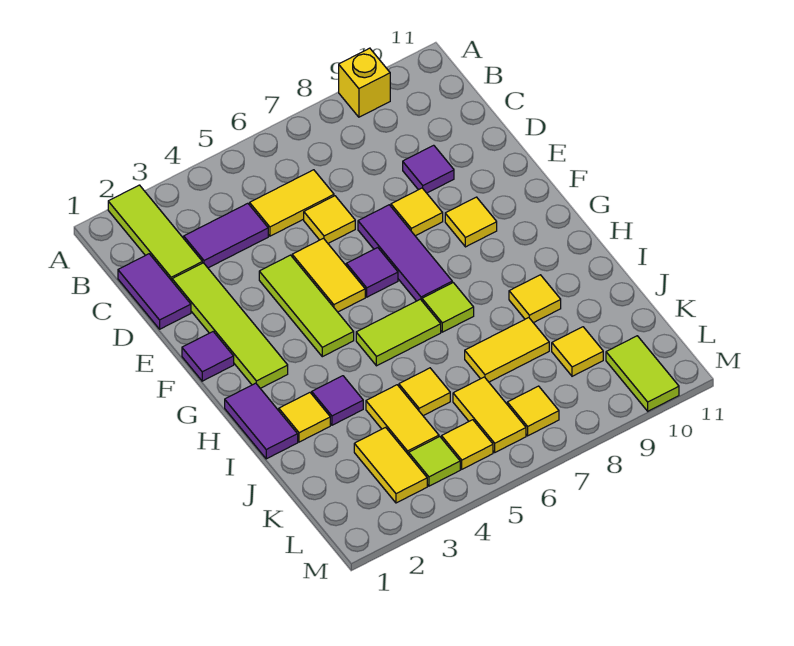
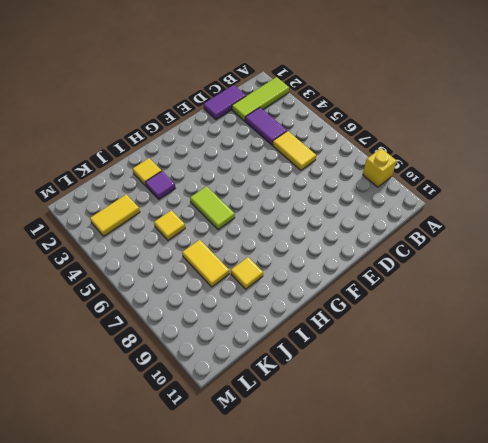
none -> lime 1x4 tile [172,263,288,388]
none -> yellow 1x1 tile [304,196,355,243]
none -> purple 1x1 tile [403,145,454,193]
none -> lime 1x3 tile [259,255,354,357]

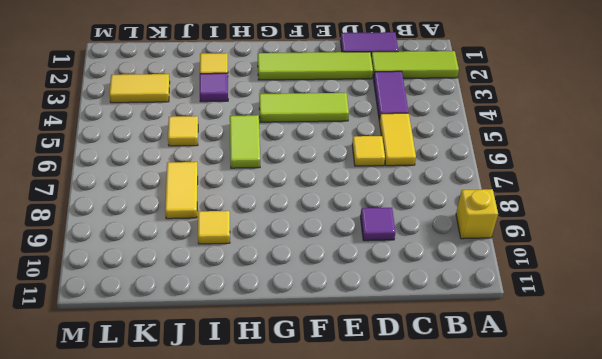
none -> yellow 1x2 tile [292,238,365,312]
none -> purple 1x3 tile [358,205,452,301]
none -> yellow 1x1 tile [391,188,443,236]
none -> purple 1x1 tile [182,332,234,381]

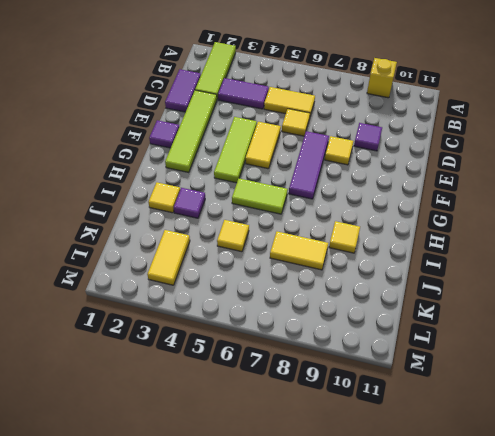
none -> purple 1x1 tile [346,248,398,297]
none -> yellow 1x1 tile [445,197,497,247]
none -> purple 1x2 tile [225,383,298,459]
none -> lime 1x1 tile [422,283,474,332]

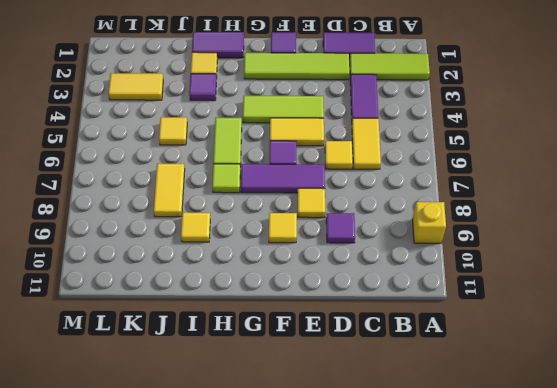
none -> yellow 1x2 tile [366,385,439,455]
none -> yellow 1x2 tile [453,377,526,452]
none -> yellow 1x1 tile [552,327,603,376]
none -> lime 1x1 tile [409,437,460,486]

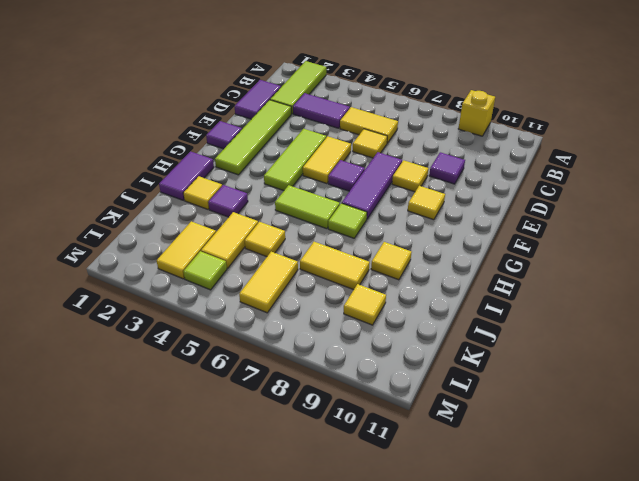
none -> yellow 1x1 tile [442,420,493,469]
none -> yellow 1x1 tile [507,386,559,436]
none -> lime 1x2 tile [606,336,679,411]

